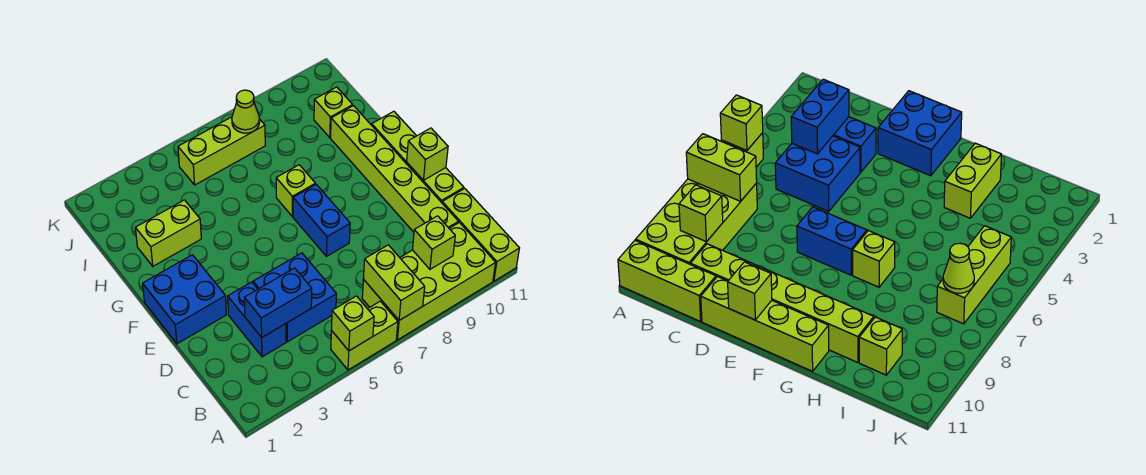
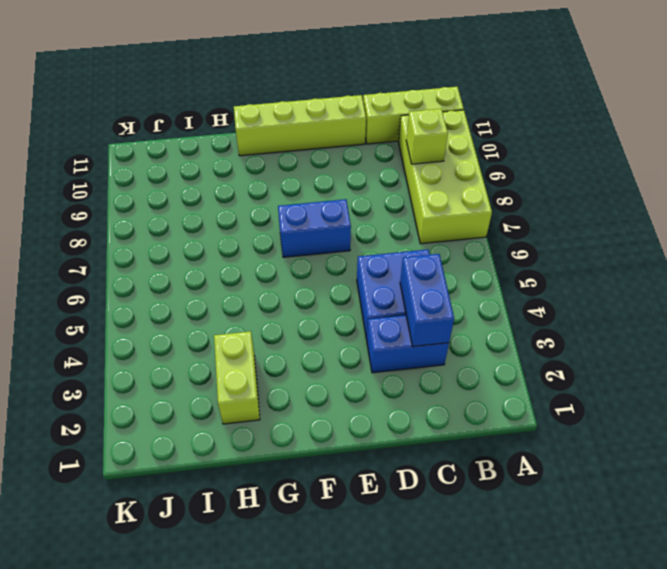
none -> lime 1x2 brick [331,301,398,370]
none -> lime 1x6 brick [331,106,458,232]
none -> blue 2x2 brick [143,255,226,344]

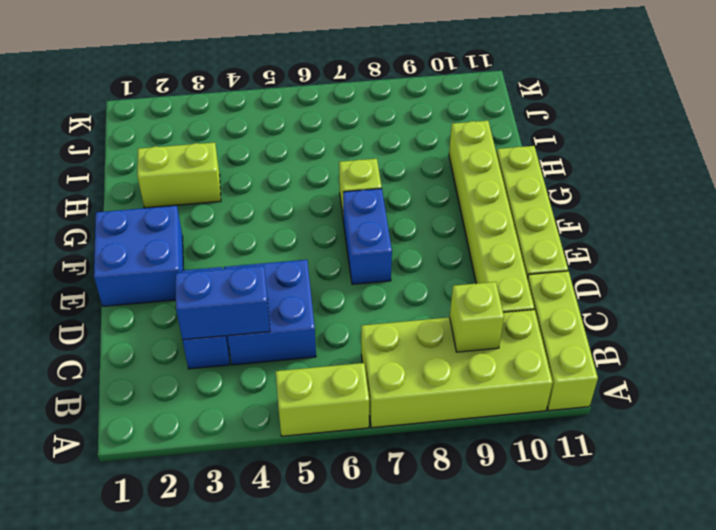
none -> lime 1x1 brick [314,87,353,138]
none -> lime 1x3 brick [178,117,265,185]
none -> lime 1x1 brick [331,296,374,351]

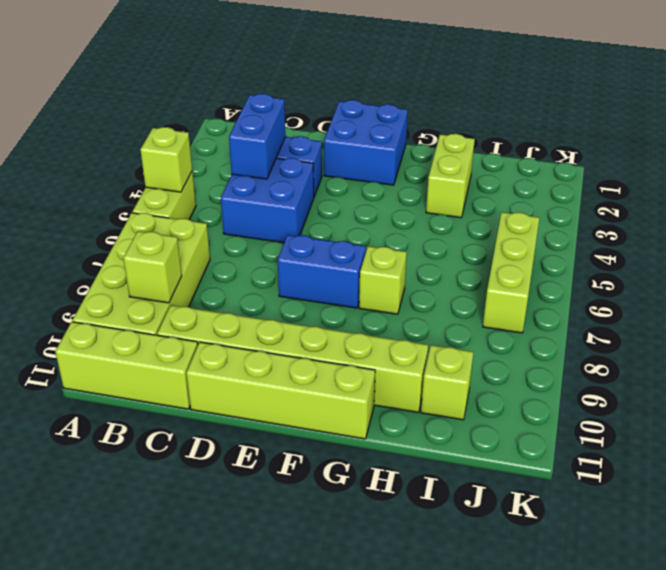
none -> lime 1x2 brick [363,245,425,320]
none -> lime 1x1 brick [407,128,448,180]
none -> lime 1x1 cone [232,90,260,133]

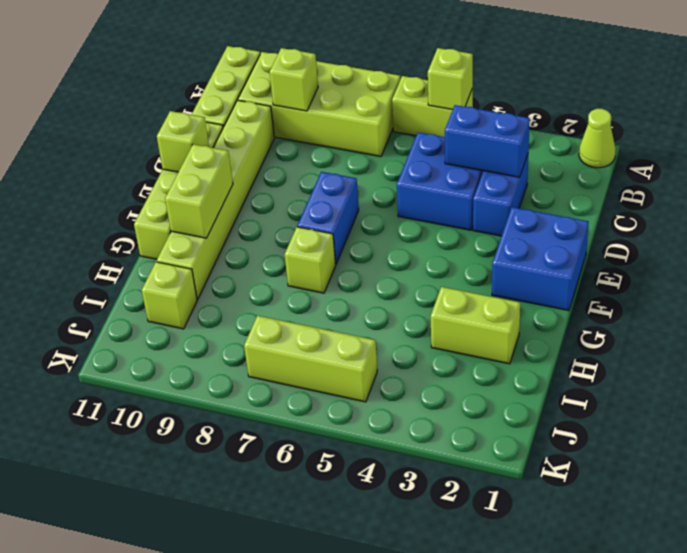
lime 1x1 cone [579,109,616,168] -> lime 1x1 cone moved to [232,90,260,133]
lime 1x2 brick [165,144,233,238] -> lime 1x2 brick moved to [363,245,425,320]

